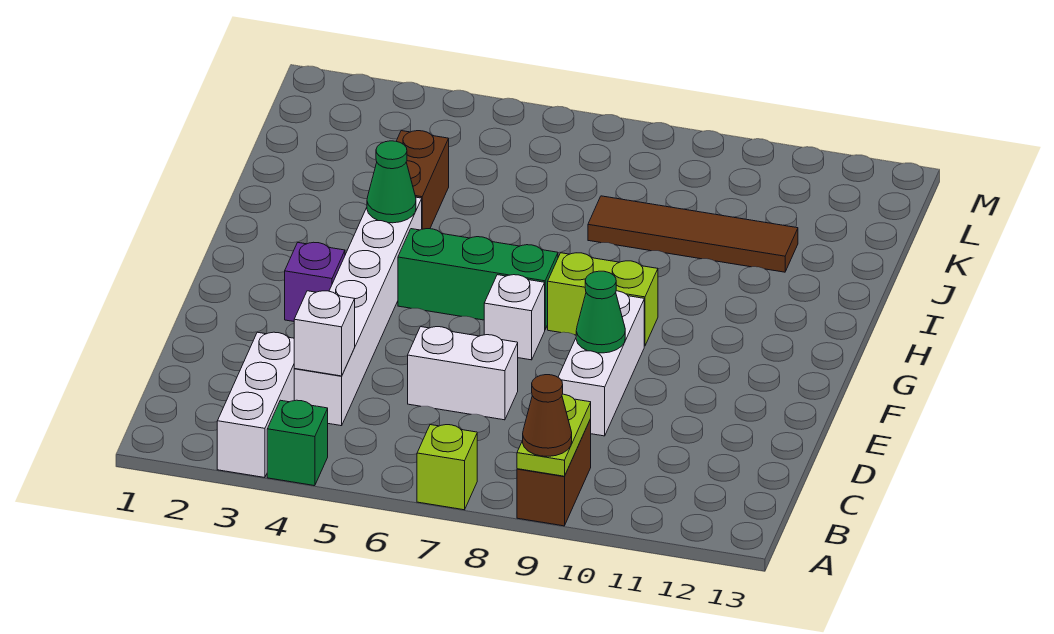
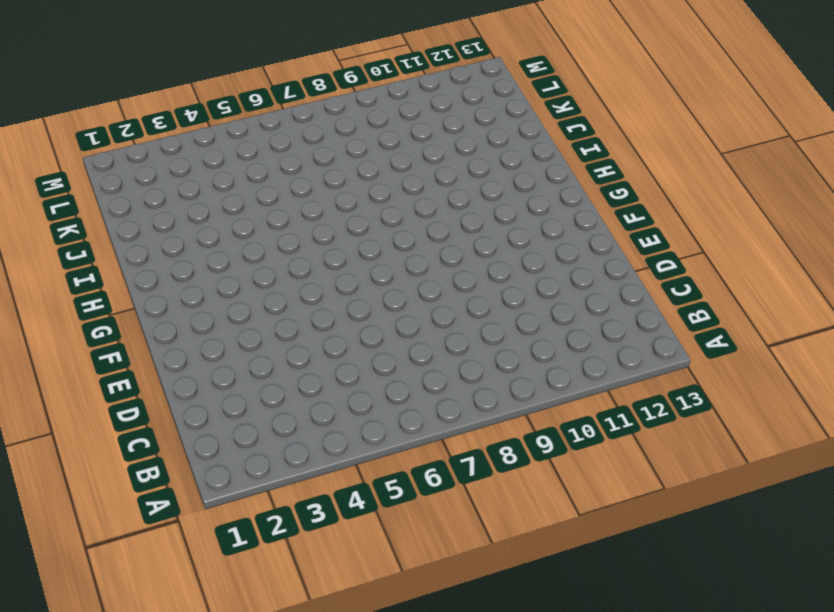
none -> white 1x3 brick [217,332,294,478]
none -> green 1x1 brick [267,400,328,486]
none -> lime 1x1 brick [417,425,477,510]

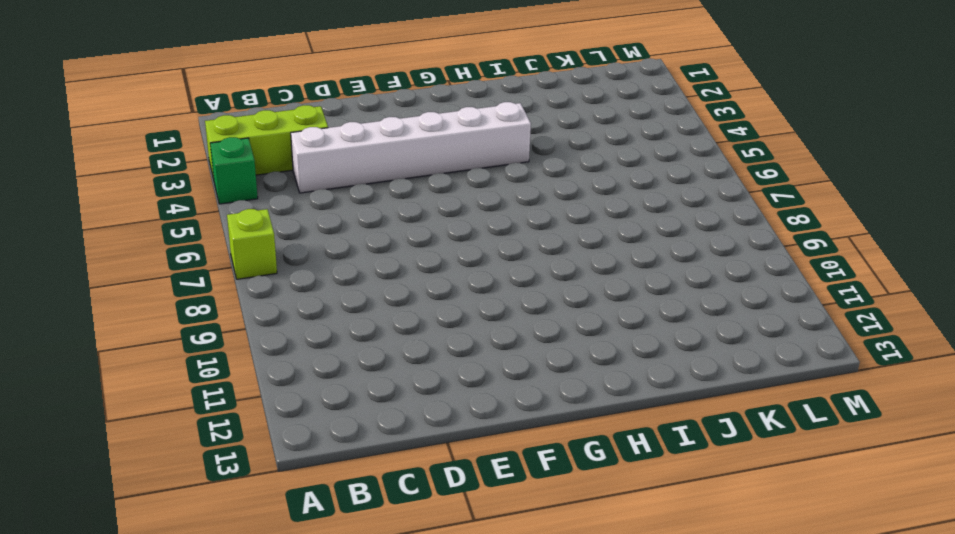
lime 1x3 brick [205,105,328,179] -> white 1x3 brick [217,332,294,478]
none -> brown 1x2 brick [517,419,591,526]
none -> white 1x2 brick [408,327,518,420]
none -> white 1x3 brick [558,291,644,436]

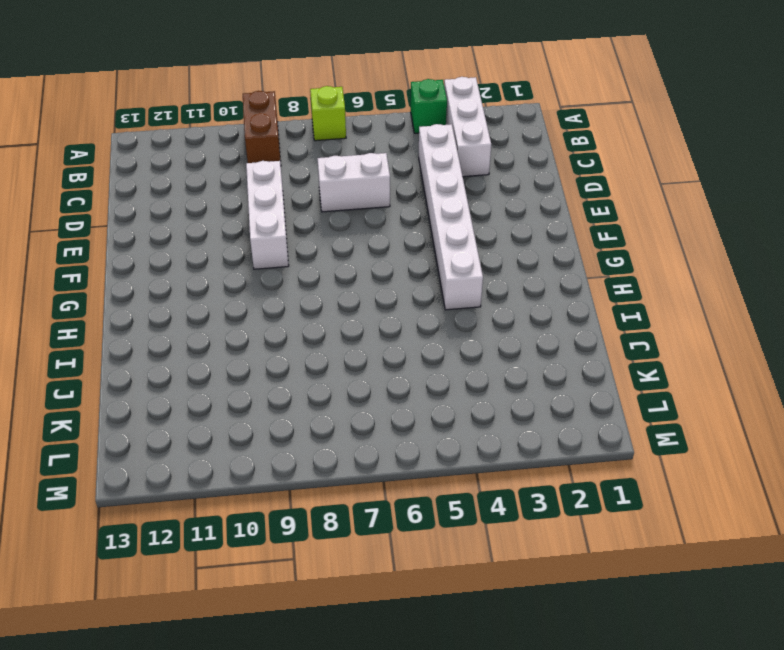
none -> purple 1x1 brick [285,242,345,321]
none -> white 1x1 brick [484,275,545,360]
none -> green 1x3 brick [398,229,558,329]

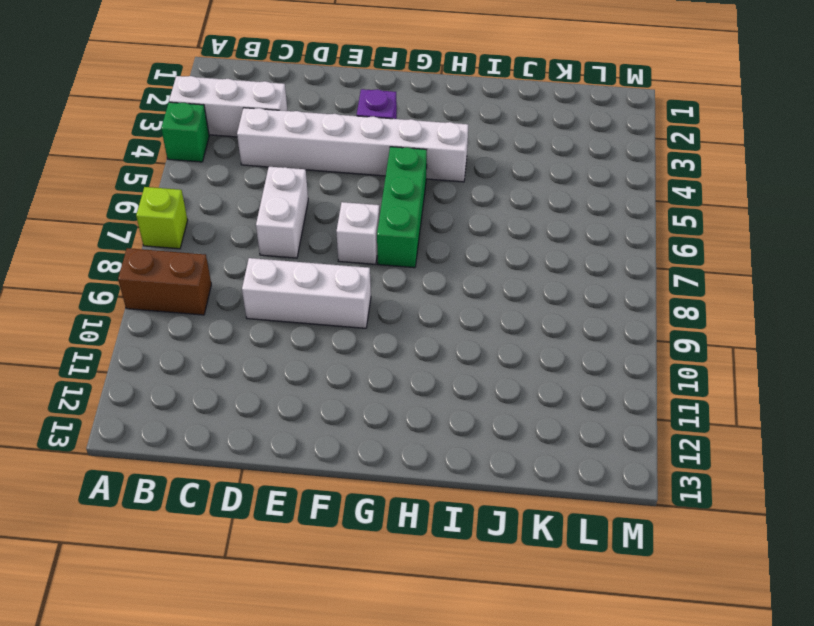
none -> lime 1x2 brick [548,253,658,346]
none -> brown 1x2 brick [396,131,449,229]
none -> brown 1x4 tile [588,196,798,272]

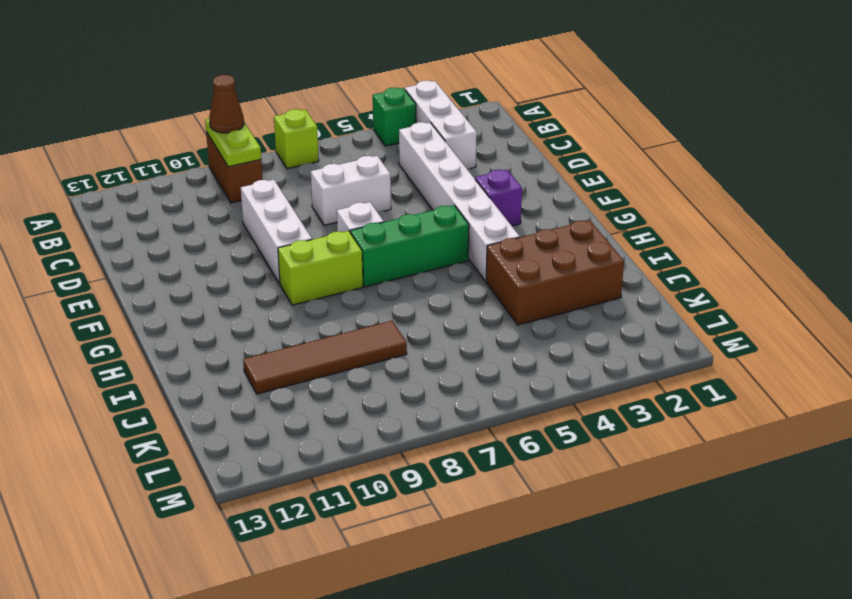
brown 2x3 brick [486,220,624,325] -> brown 1x2 brick [396,131,449,229]
none -> white 1x1 brick [294,291,355,376]
none -> green 1x1 cone [576,271,625,353]
none -> green 1x1 cone [367,141,416,223]

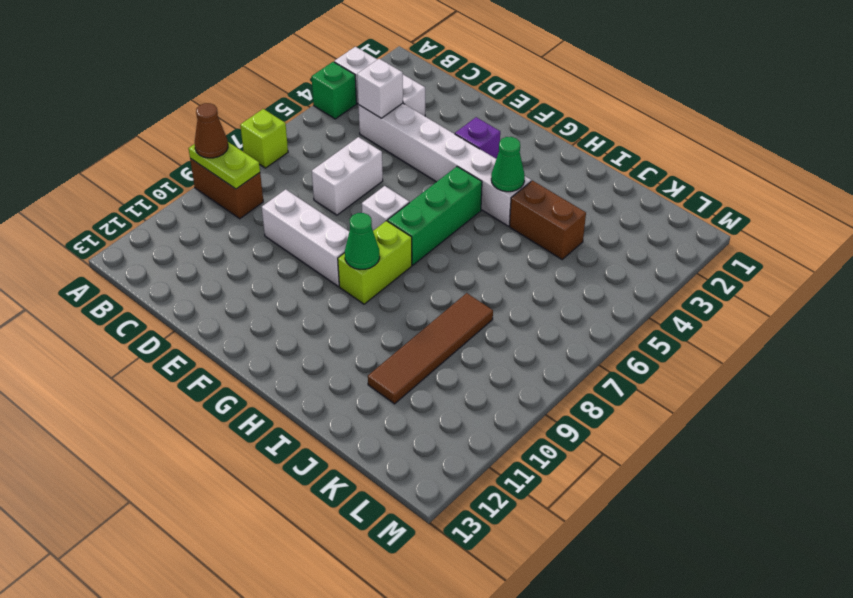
green 1x1 cone [345,213,380,269] -> green 1x1 cone moved to [576,271,625,353]

